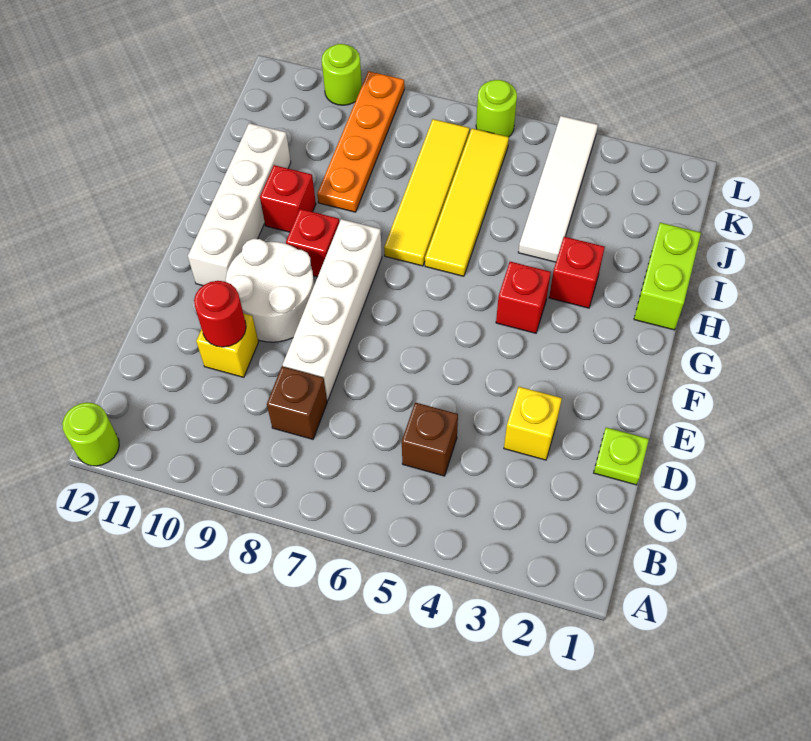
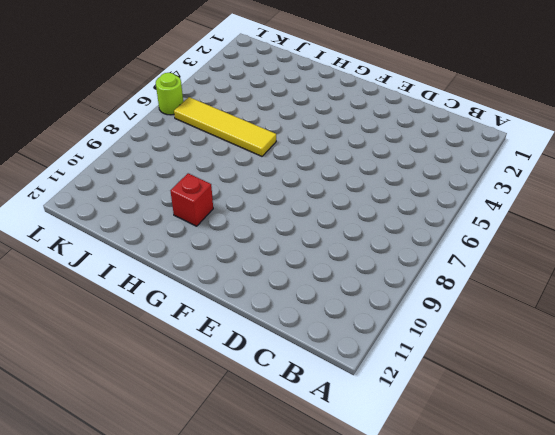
none -> lime 1x1 round brick [62,403,119,466]
none -> brown 1x1 brick [402,402,458,476]
none -> brown 1x1 brick [267,366,327,439]

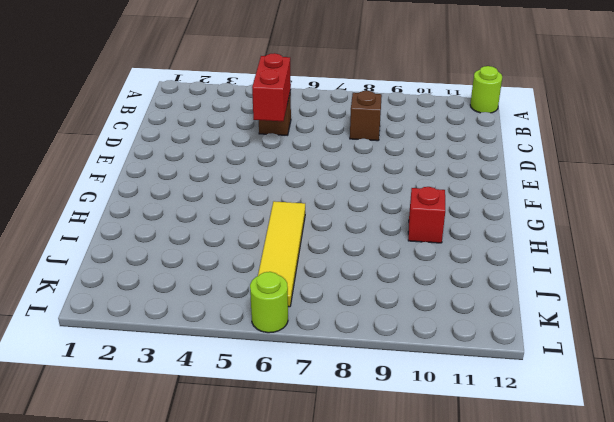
red 1x2 brick [252,53,291,121] -> none
none -> lime 1x1 plate [594,427,649,485]
none -> yellow 1x1 brick [504,387,562,460]
none -> white 1x4 brick [283,219,382,400]

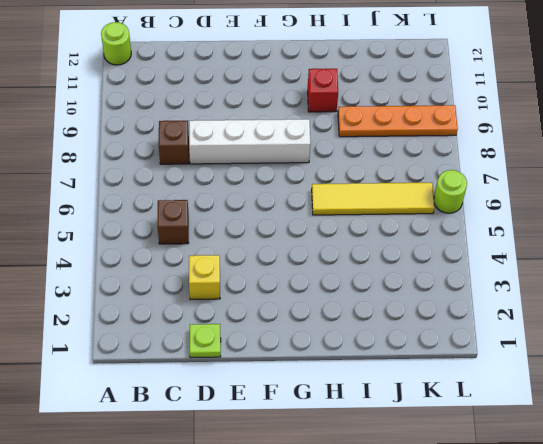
none -> yellow 1x1 brick [196,313,258,377]
none -> white 2x2 round brick [226,239,315,342]
none -> white 1x4 brick [188,123,291,286]

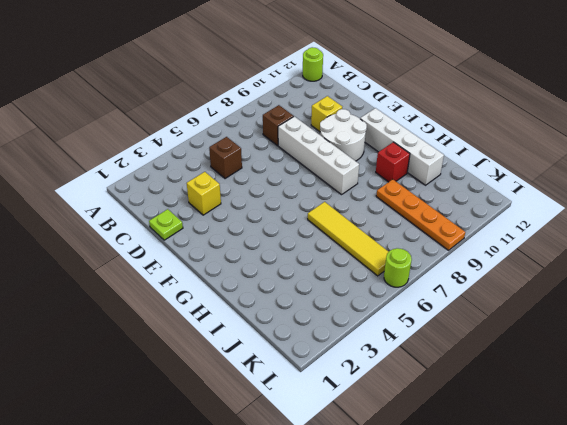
none -> red 1x1 brick [496,262,551,333]
none -> red 1x1 brick [286,209,339,277]
none -> lime 1x2 brick [634,223,701,330]

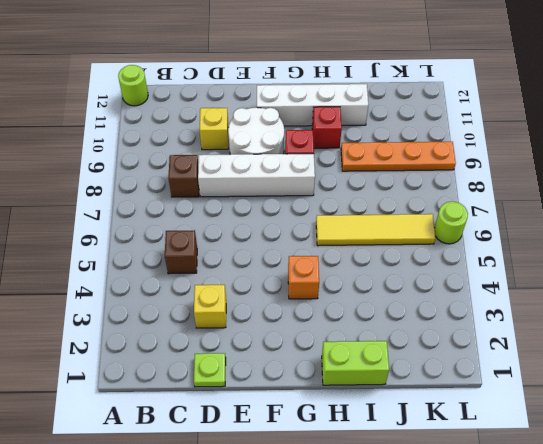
orange 1x1 brick [288,256,319,299] -> red 1x1 brick [496,262,551,333]
none -> red 1x1 brick [549,237,605,308]
none -> yellow 1x4 tile [384,119,470,266]
none -> white 1x4 tile [518,116,598,262]

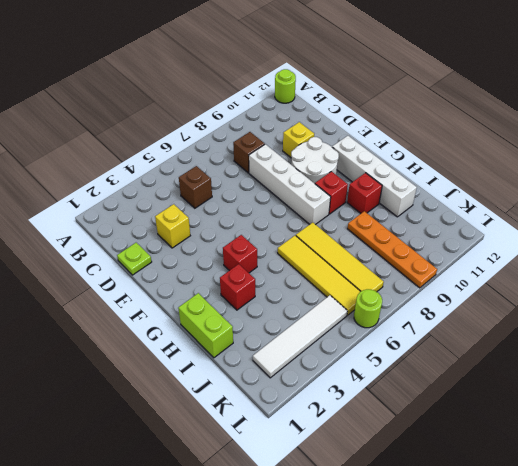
white 1x4 tile [253,295,348,378] -> white 1x4 tile turned to [518,116,598,262]
none -> lime 1x1 round brick [322,44,362,105]
none -> red 1x1 round brick [194,281,246,347]

